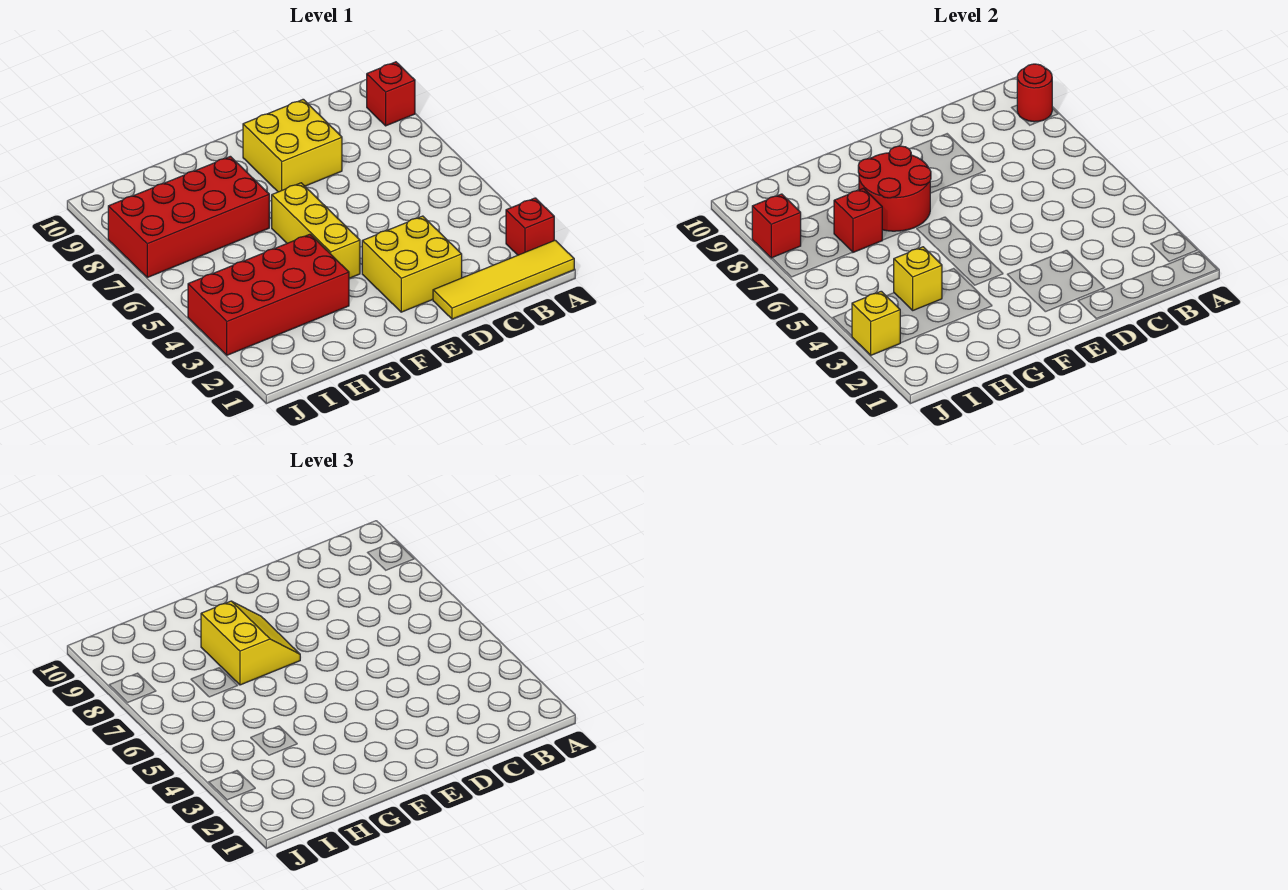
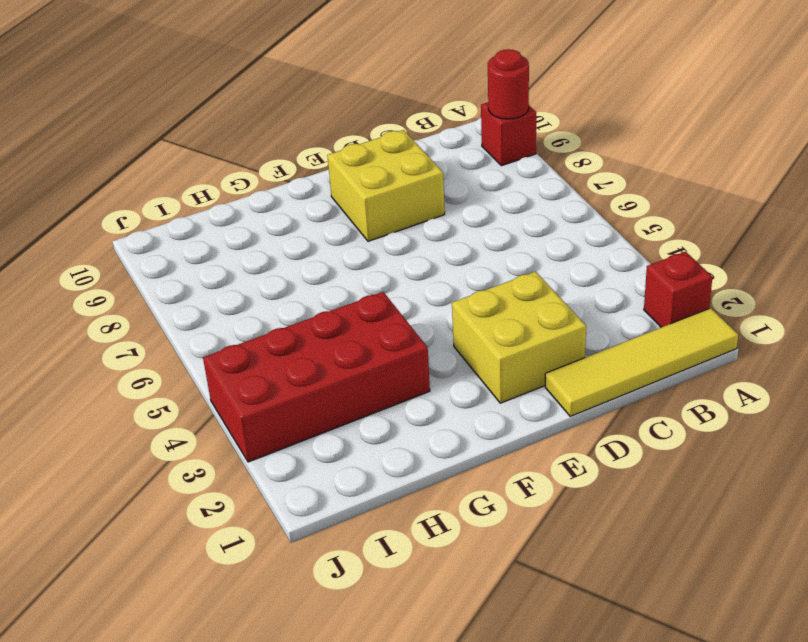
none -> yellow 1x3 brick [272,183,360,278]
none -> red 2x4 brick [108,156,269,277]
none -> red 2x2 round brick [858,146,931,231]

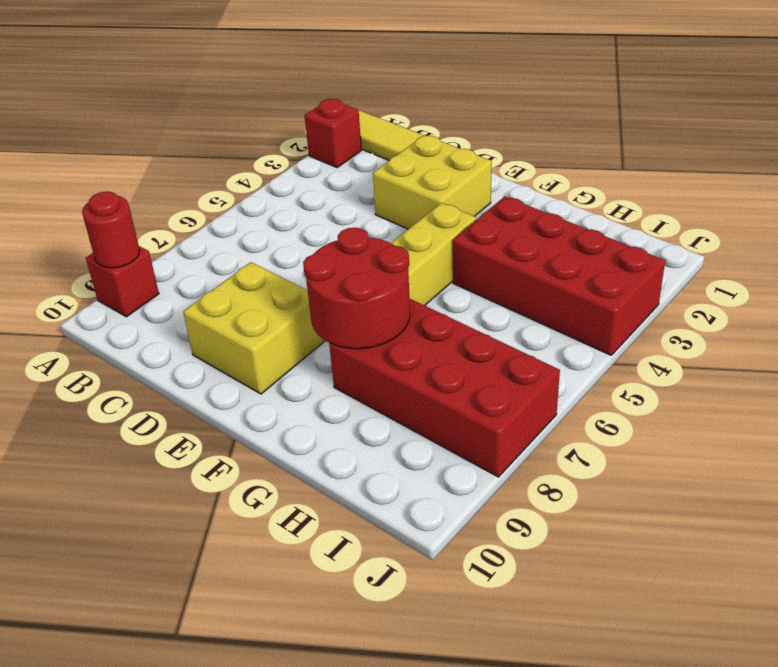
none -> yellow 1x1 brick [894,247,942,310]
none -> red 1x1 brick [834,188,882,252]
none -> yellow 1x1 brick [852,291,900,355]

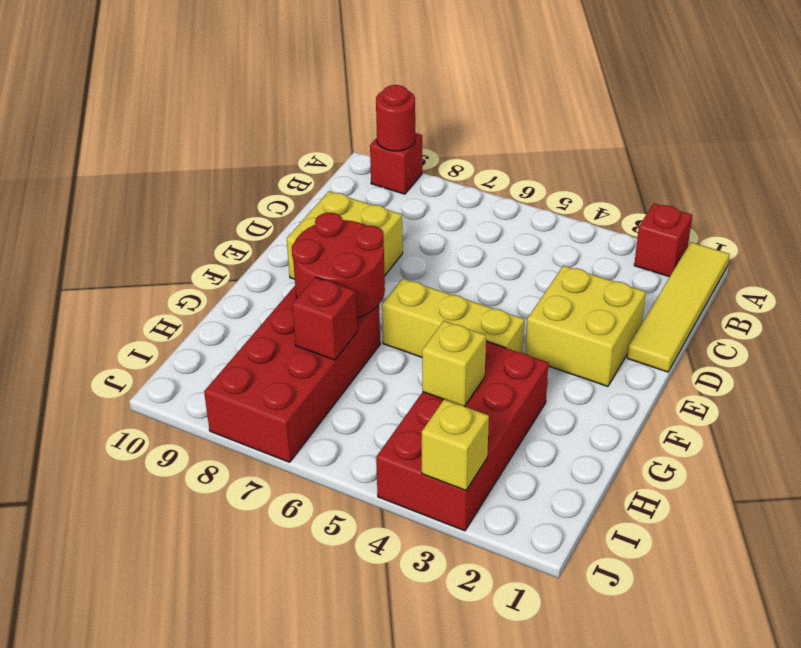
none -> red 1x1 brick [752,194,801,258]
none -> yellow 2x2 slope [201,601,300,685]

